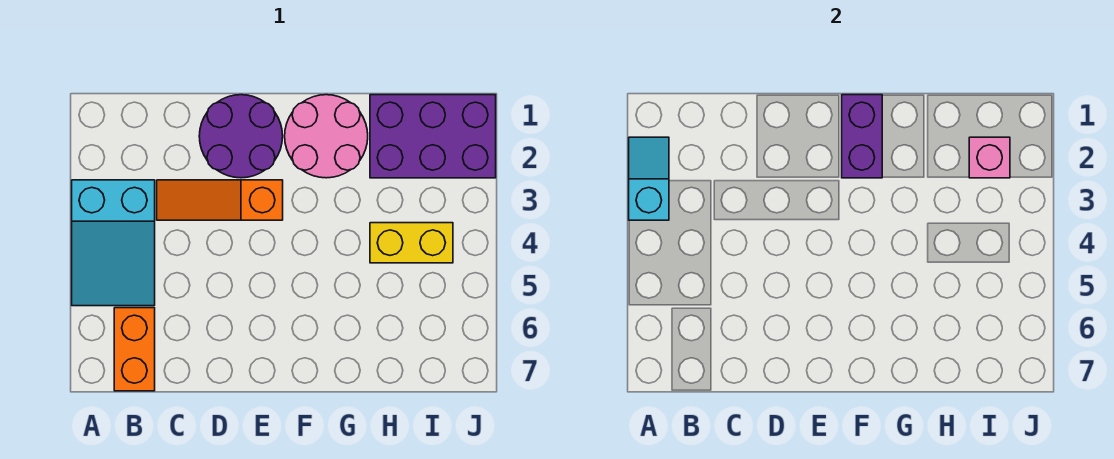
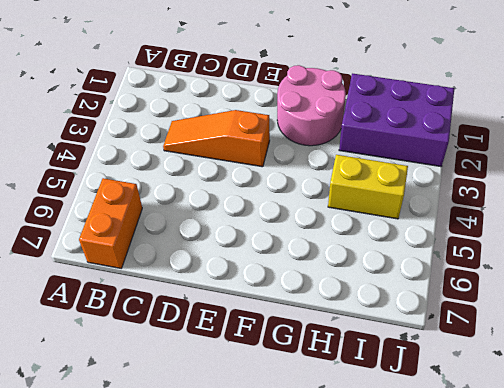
none -> cyan 2x3 slope [72,180,155,306]
none -> purple 2x2 round brick [199,95,283,178]

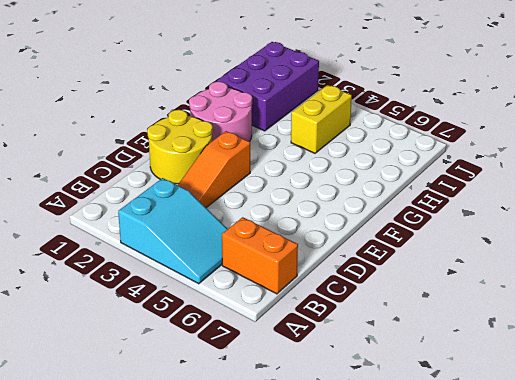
yellow 2x2 round brick [147,110,213,184] -> purple 2x2 round brick [199,95,283,178]
none -> cyan 1x2 slope [629,137,669,220]
none -> purple 1x2 brick [842,95,882,178]

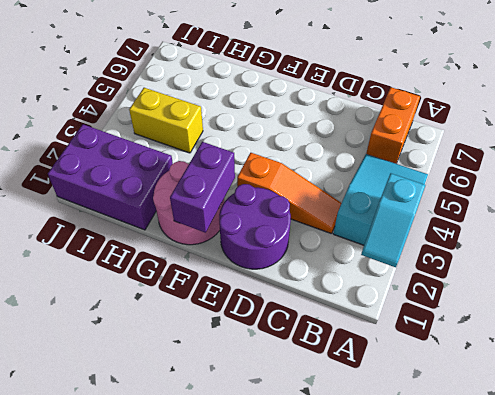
none -> pink 1x1 brick [969,137,1010,178]

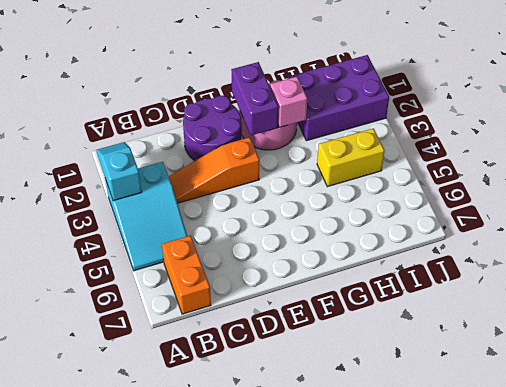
pink 1x1 brick [270,77,307,127] -> pink 1x1 brick moved to [969,137,1010,178]

